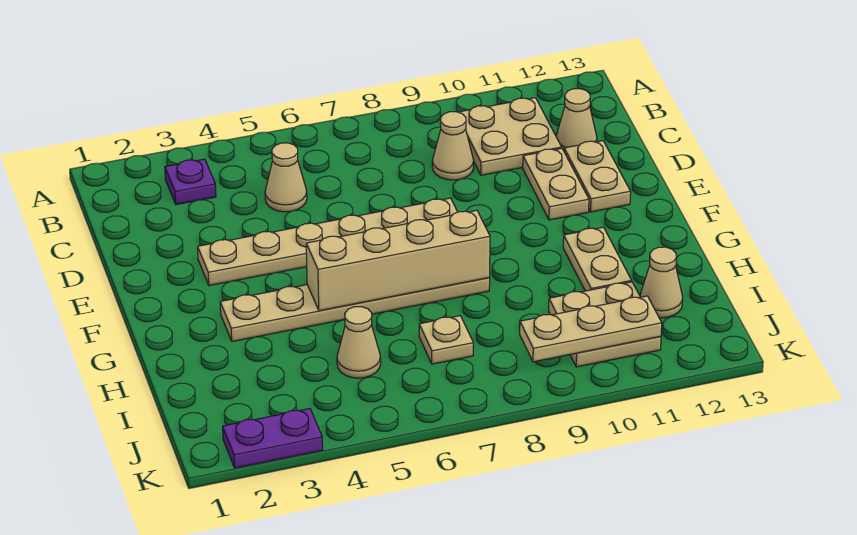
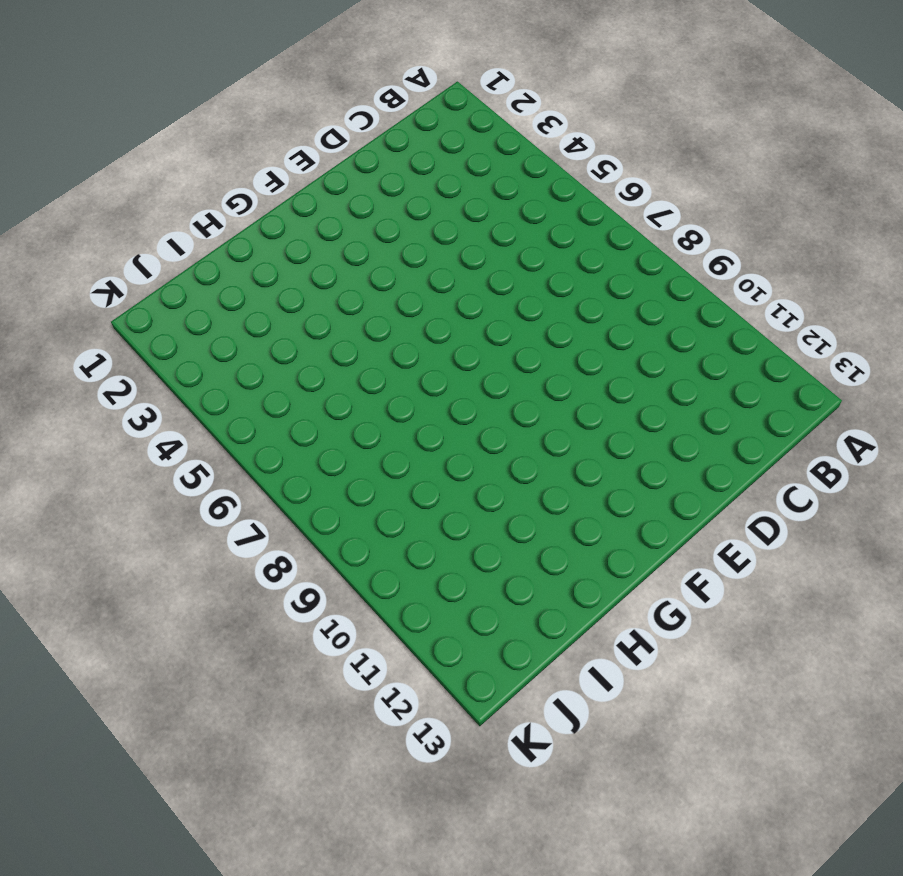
none -> purple 1x1 plate [165,159,216,205]
none -> tan 2x2 plate [459,98,562,175]
none -> tan 1x1 cone [265,143,307,212]

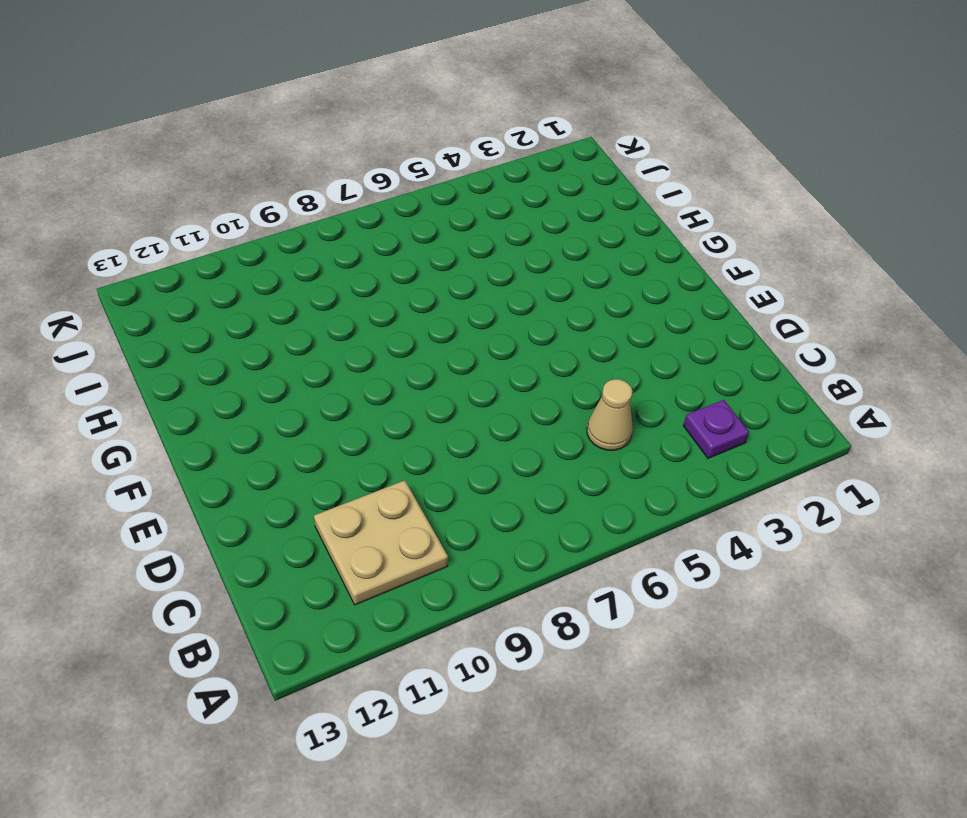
none -> tan 1x1 cone [432,112,474,180]
none -> tan 1x1 cone [556,89,597,151]
none -> tan 1x2 plate [523,148,589,220]

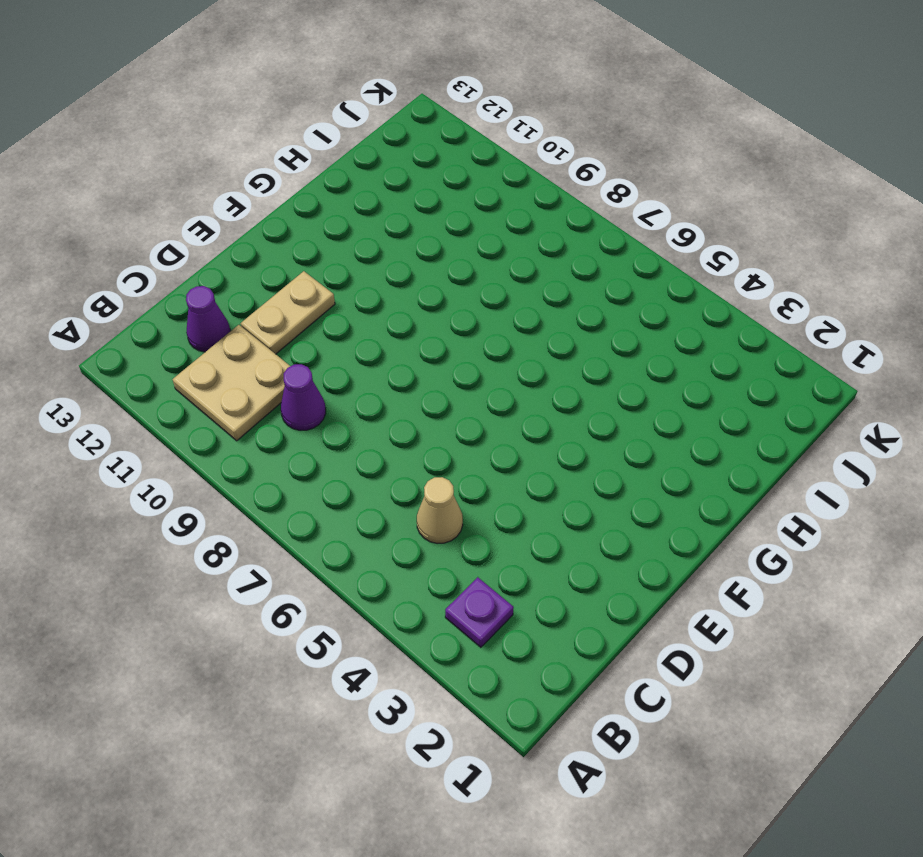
purple 1x1 cone [281,364,326,431] -> tan 1x1 cone [432,112,474,180]
purple 1x1 cone [186,286,230,352] -> tan 1x1 cone [556,89,597,151]
none -> tan 1x2 plate [564,141,631,212]
none -> tan 1x6 plate [198,198,457,286]
none -> tan 1x6 plate [220,278,490,342]

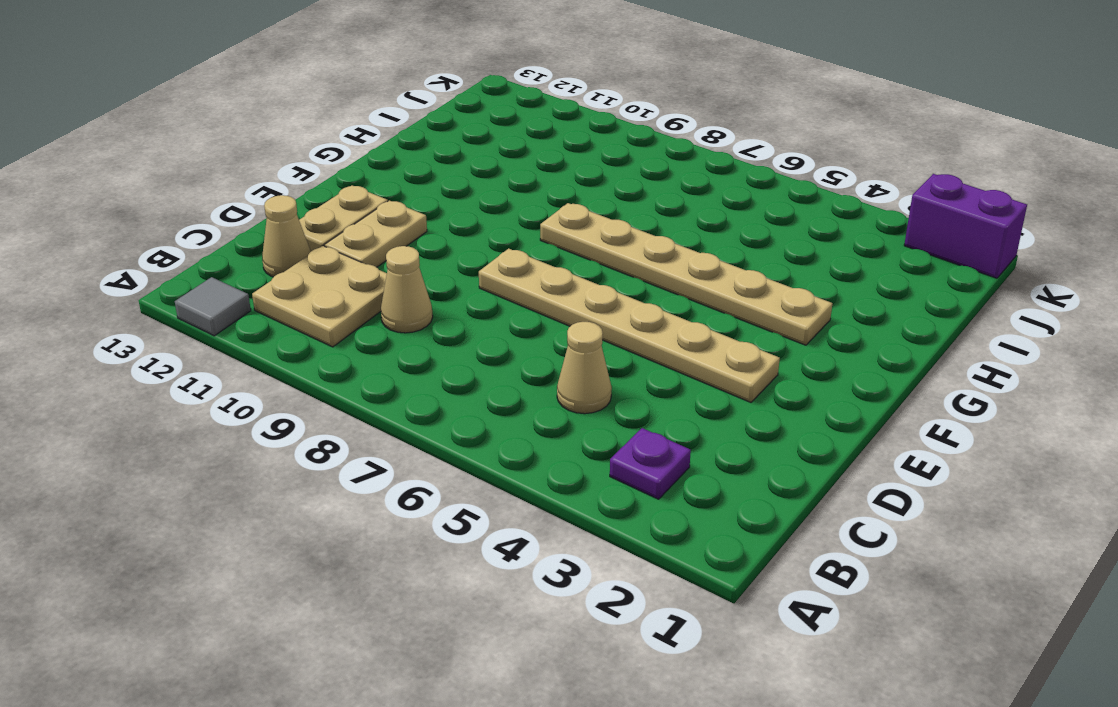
grey 1x1 tile [175,277,251,336] -> none
purple 1x2 brick [904,174,1027,278] -> purple 1x2 plate [223,409,323,468]
none -> tan 1x2 plate [563,227,632,291]
none -> tan 1x1 cone [337,307,381,378]
none -> tan 1x1 plate [419,316,473,364]

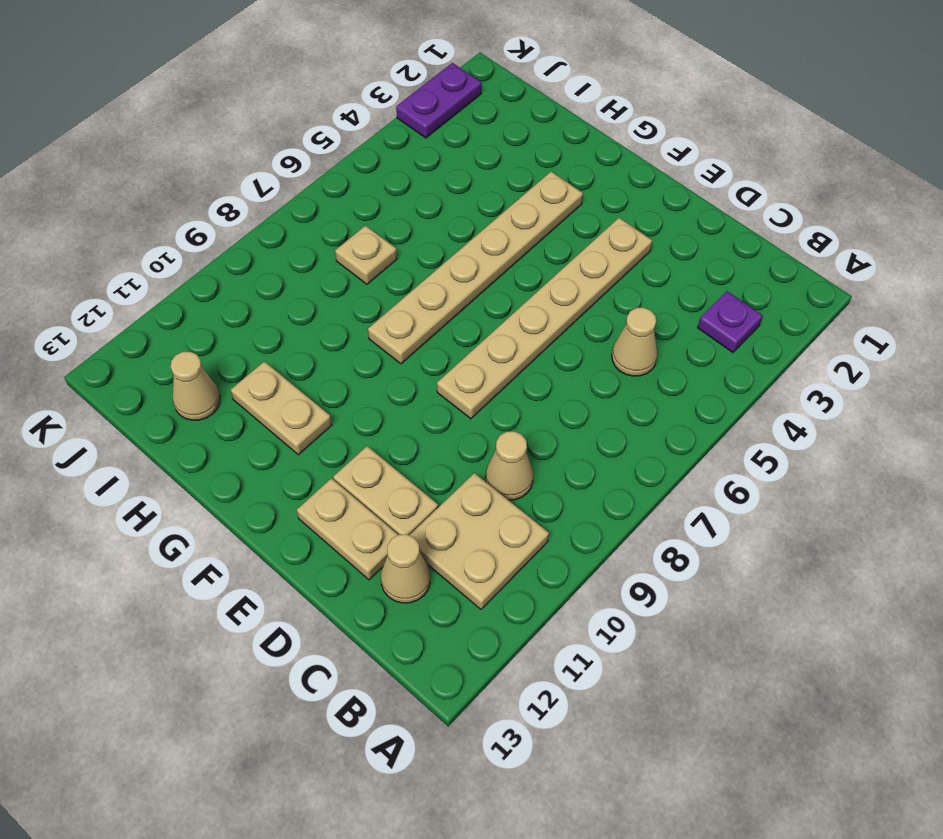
none -> tan 1x1 cone [337,307,381,378]
none -> tan 2x2 plate [549,282,661,367]
none -> tan 1x4 brick [306,210,490,311]

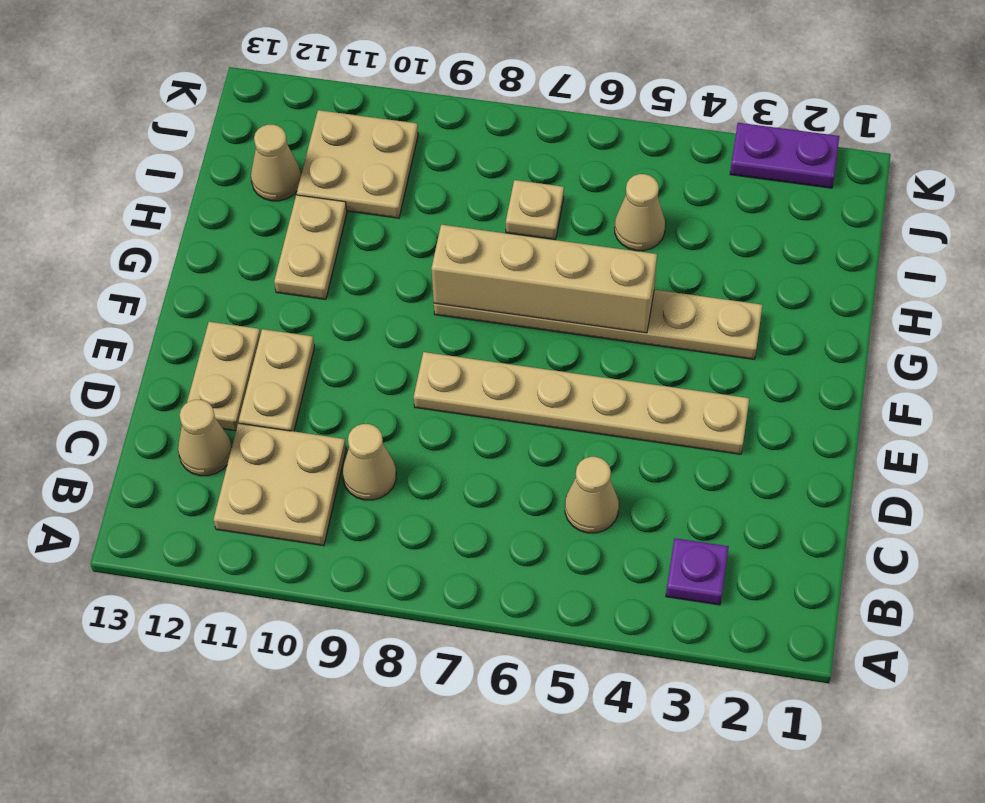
none -> tan 1x3 plate [520,296,662,362]

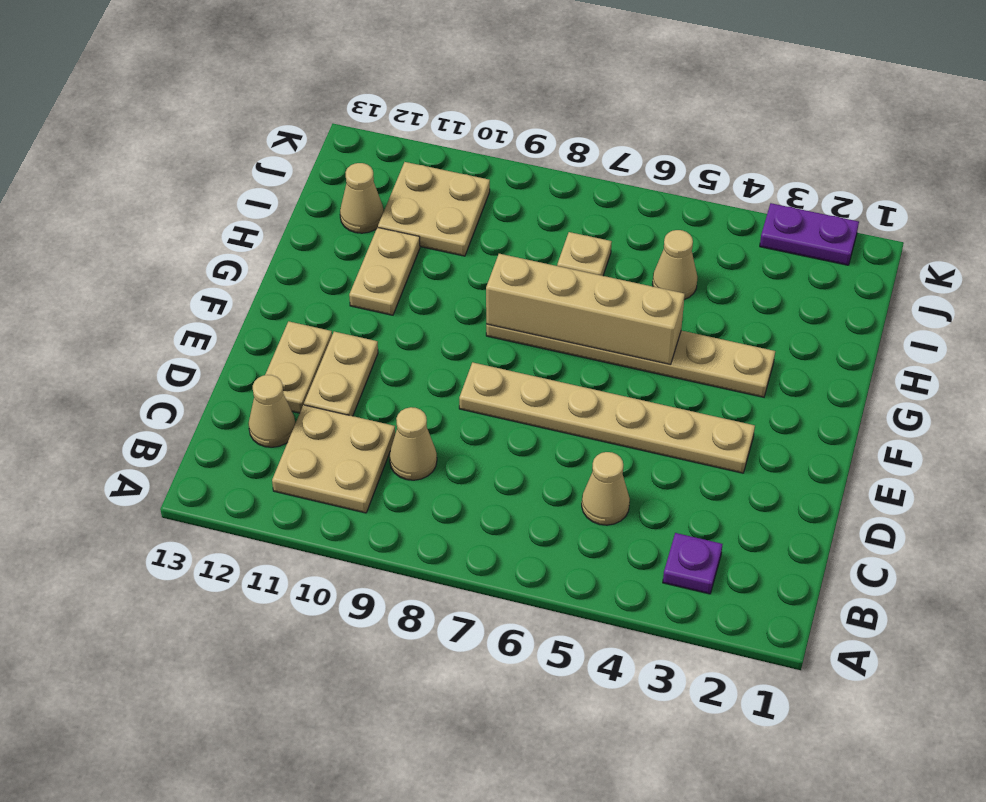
none -> tan 1x3 plate [520,296,662,362]

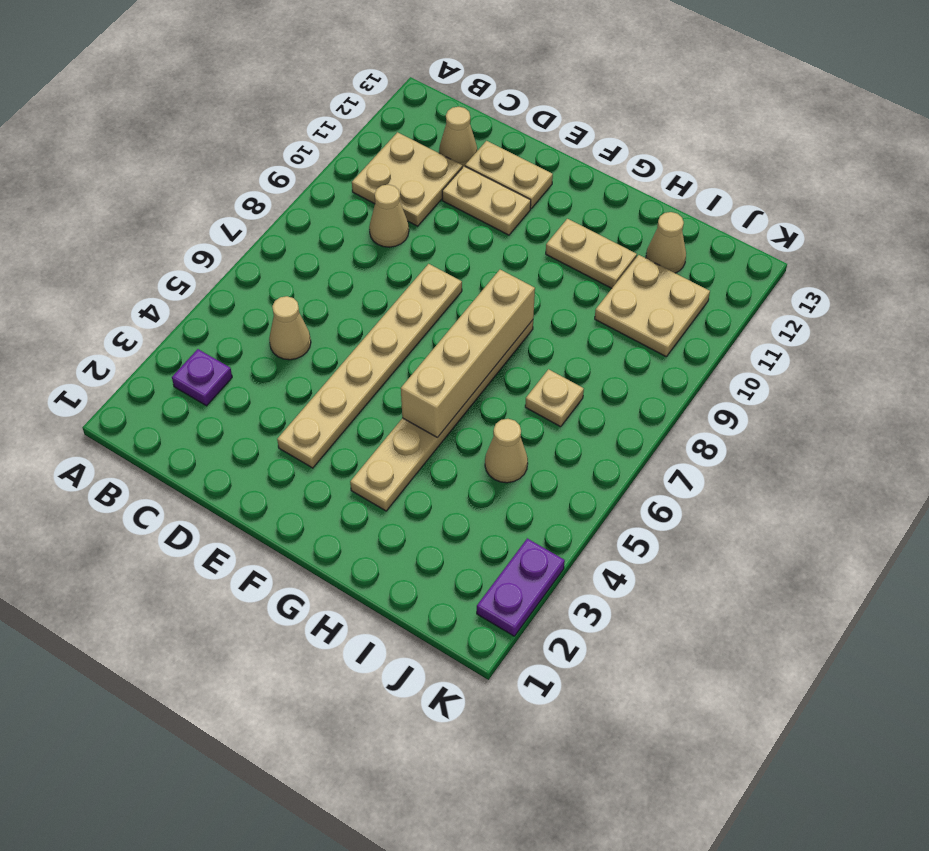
none -> tan 1x3 plate [520,296,662,362]

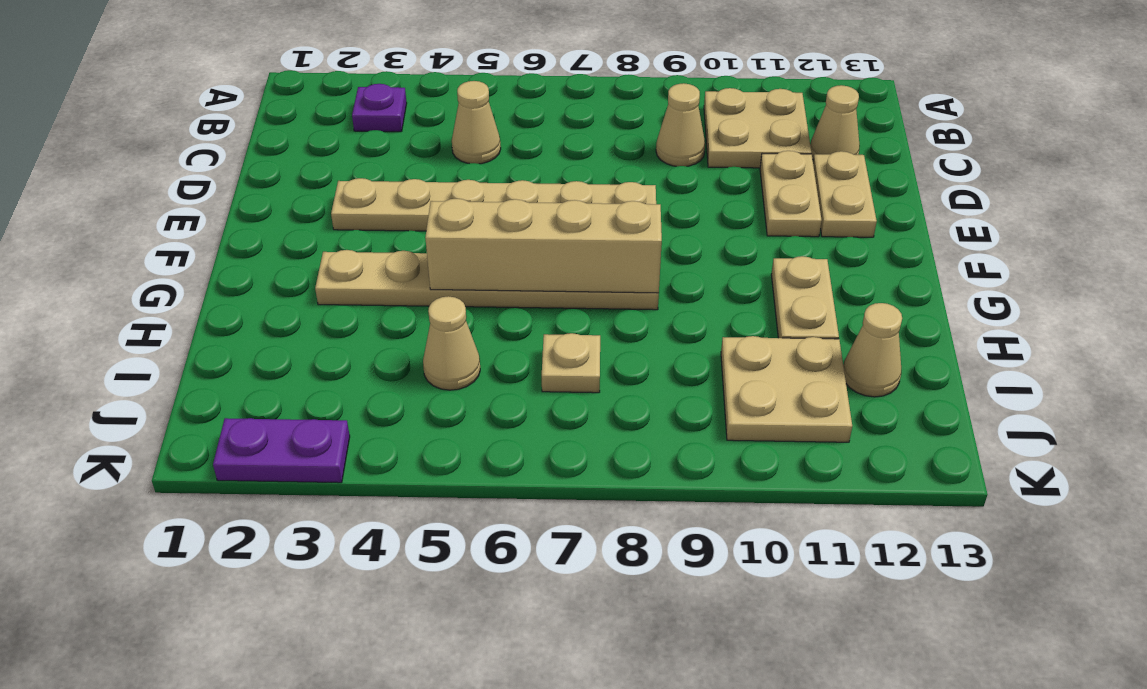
none -> tan 1x3 plate [520,296,662,362]

